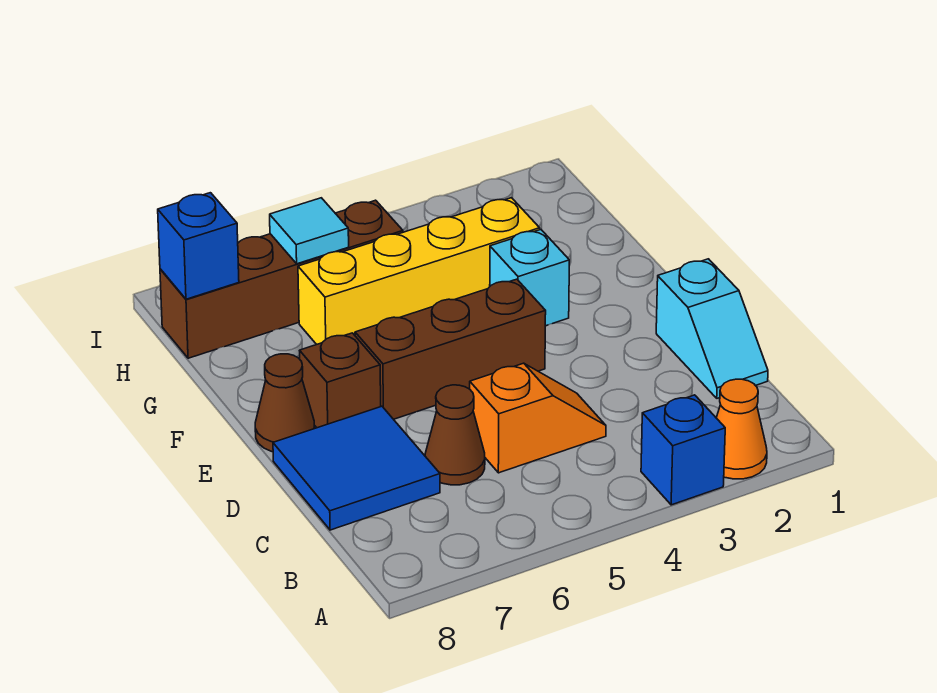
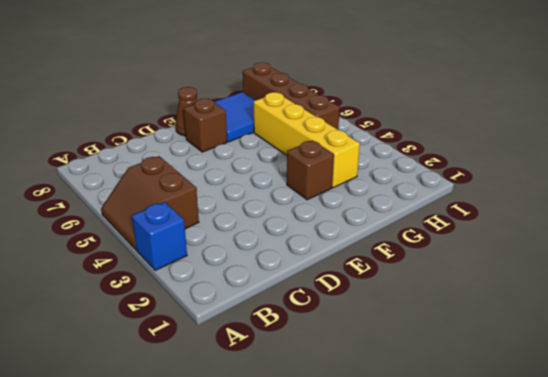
brown 2x2 slope [101,156,199,250] -> none
brown 1x1 brick [287,141,334,200] -> cyan 1x1 brick [490,230,569,326]
blue 2x2 tile [214,92,255,142] -> blue 2x2 tile moved to [273,406,440,530]
none -> orange 1x1 cone [716,379,767,479]
none -> cyan 1x2 slope [656,259,768,398]
none -> orange 1x2 slope [470,363,606,473]

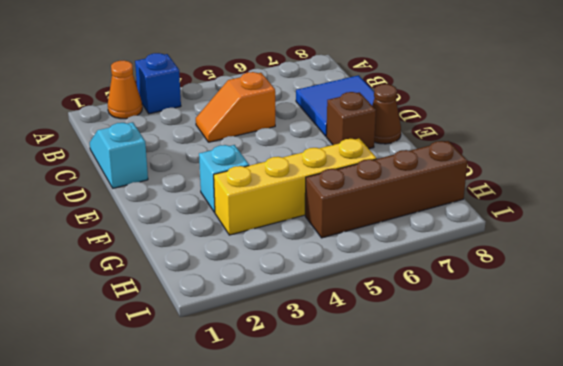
none -> brown 1x1 cone [425,385,485,485]
none -> brown 1x3 brick [355,279,546,419]
none -> cyan 1x1 tile [270,198,349,264]

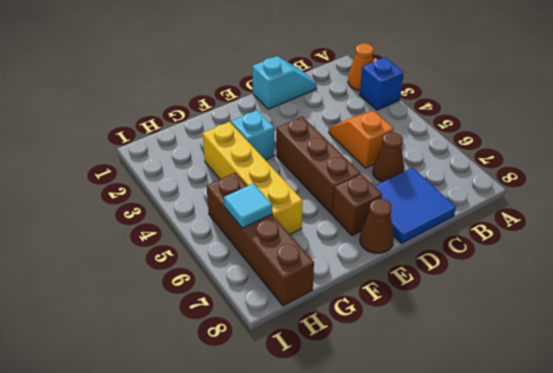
none -> blue 1x1 brick [158,193,239,299]

